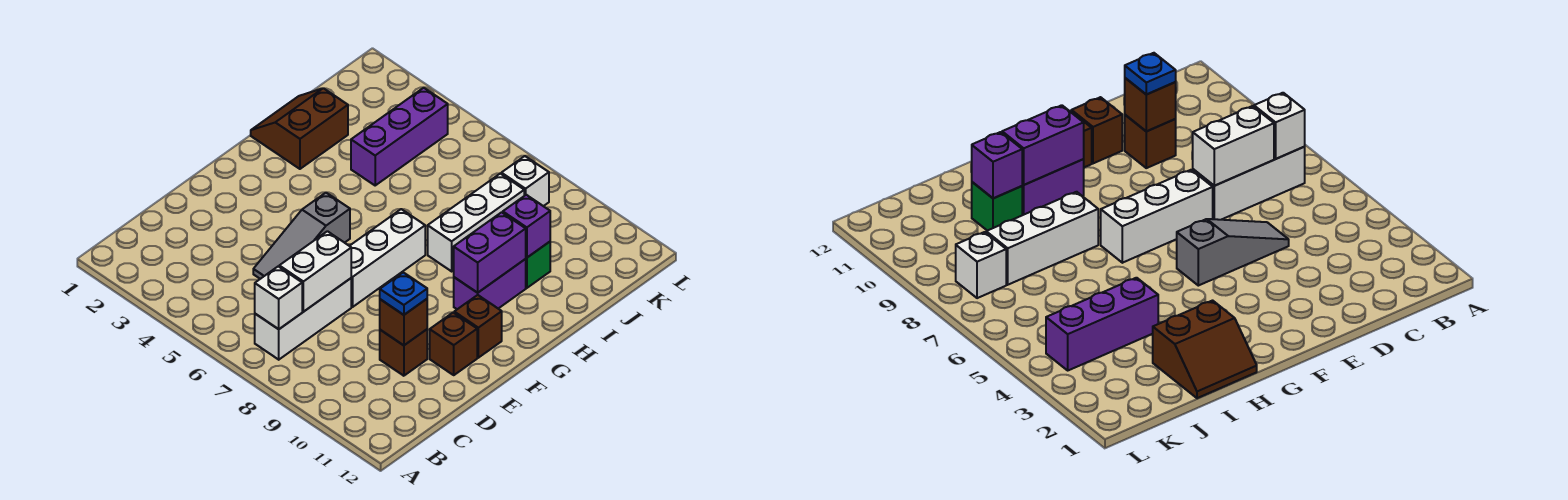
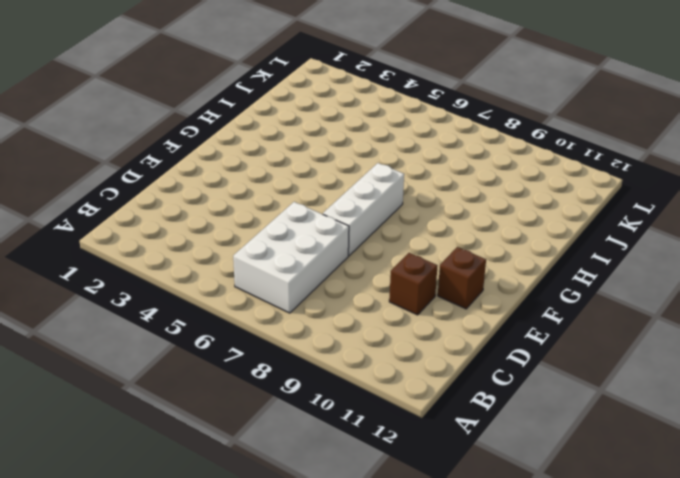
white 2x3 brick [233,202,349,313] -> white 1x3 brick [255,278,351,360]
none -> grey 1x3 slope [253,193,350,279]
none -> brown 1x1 brick [454,295,502,358]
none -> purple 1x2 brick [454,259,526,309]

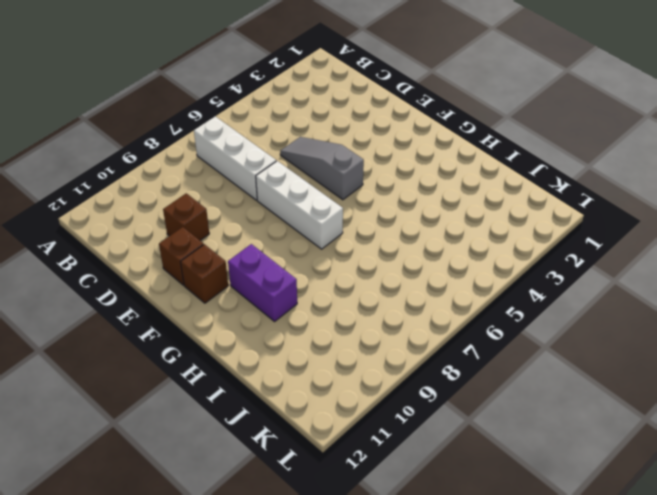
none -> brown 2x2 slope [251,88,348,169]
none -> white 1x3 brick [428,173,524,271]
none -> purple 1x3 brick [351,88,448,185]

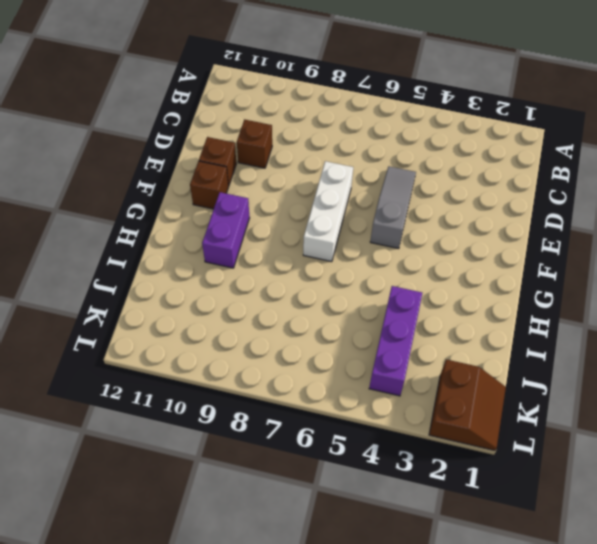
brown 2x2 slope [429,359,506,451] -> brown 2x2 slope moved to [251,88,348,169]
none -> white 1x3 brick [255,278,351,360]
none -> white 1x3 brick [428,173,524,271]
none -> green 1x1 brick [526,242,550,288]

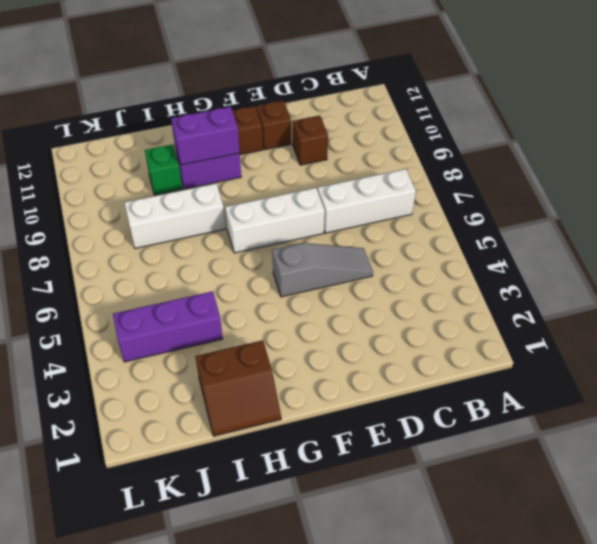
none -> white 1x1 brick [501,156,549,206]
none -> white 1x1 brick [255,266,302,329]
none -> white 1x2 brick [279,231,351,312]

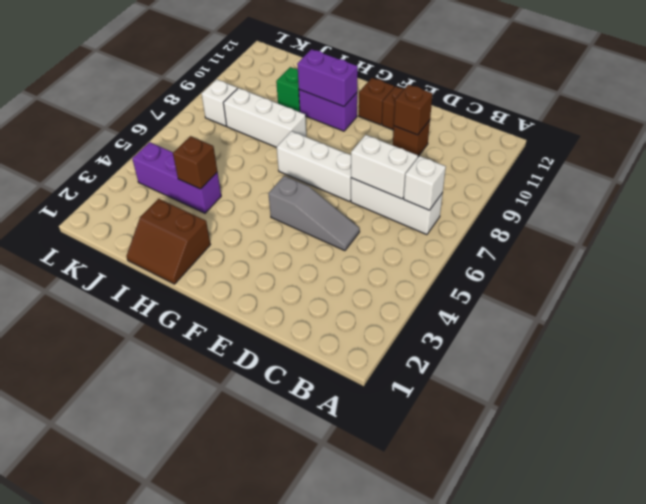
brown 1x1 brick [173,136,217,189] -> none
none -> purple 1x1 brick [503,195,550,258]
none -> blue 1x1 plate [380,272,427,315]

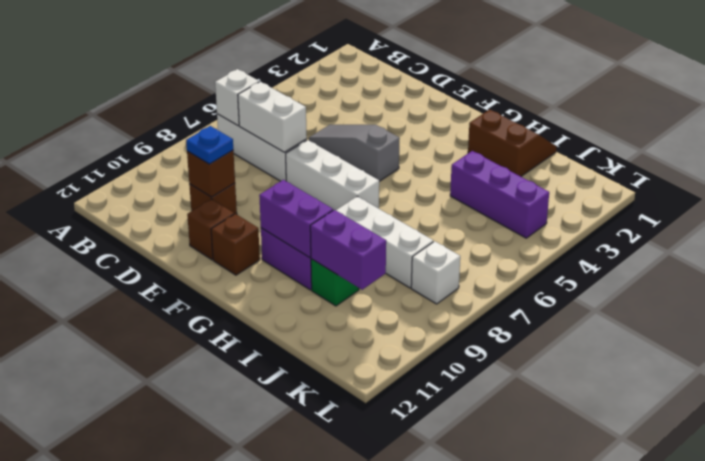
purple 1x2 brick [310,210,386,290] -> purple 1x1 brick [503,195,550,258]

